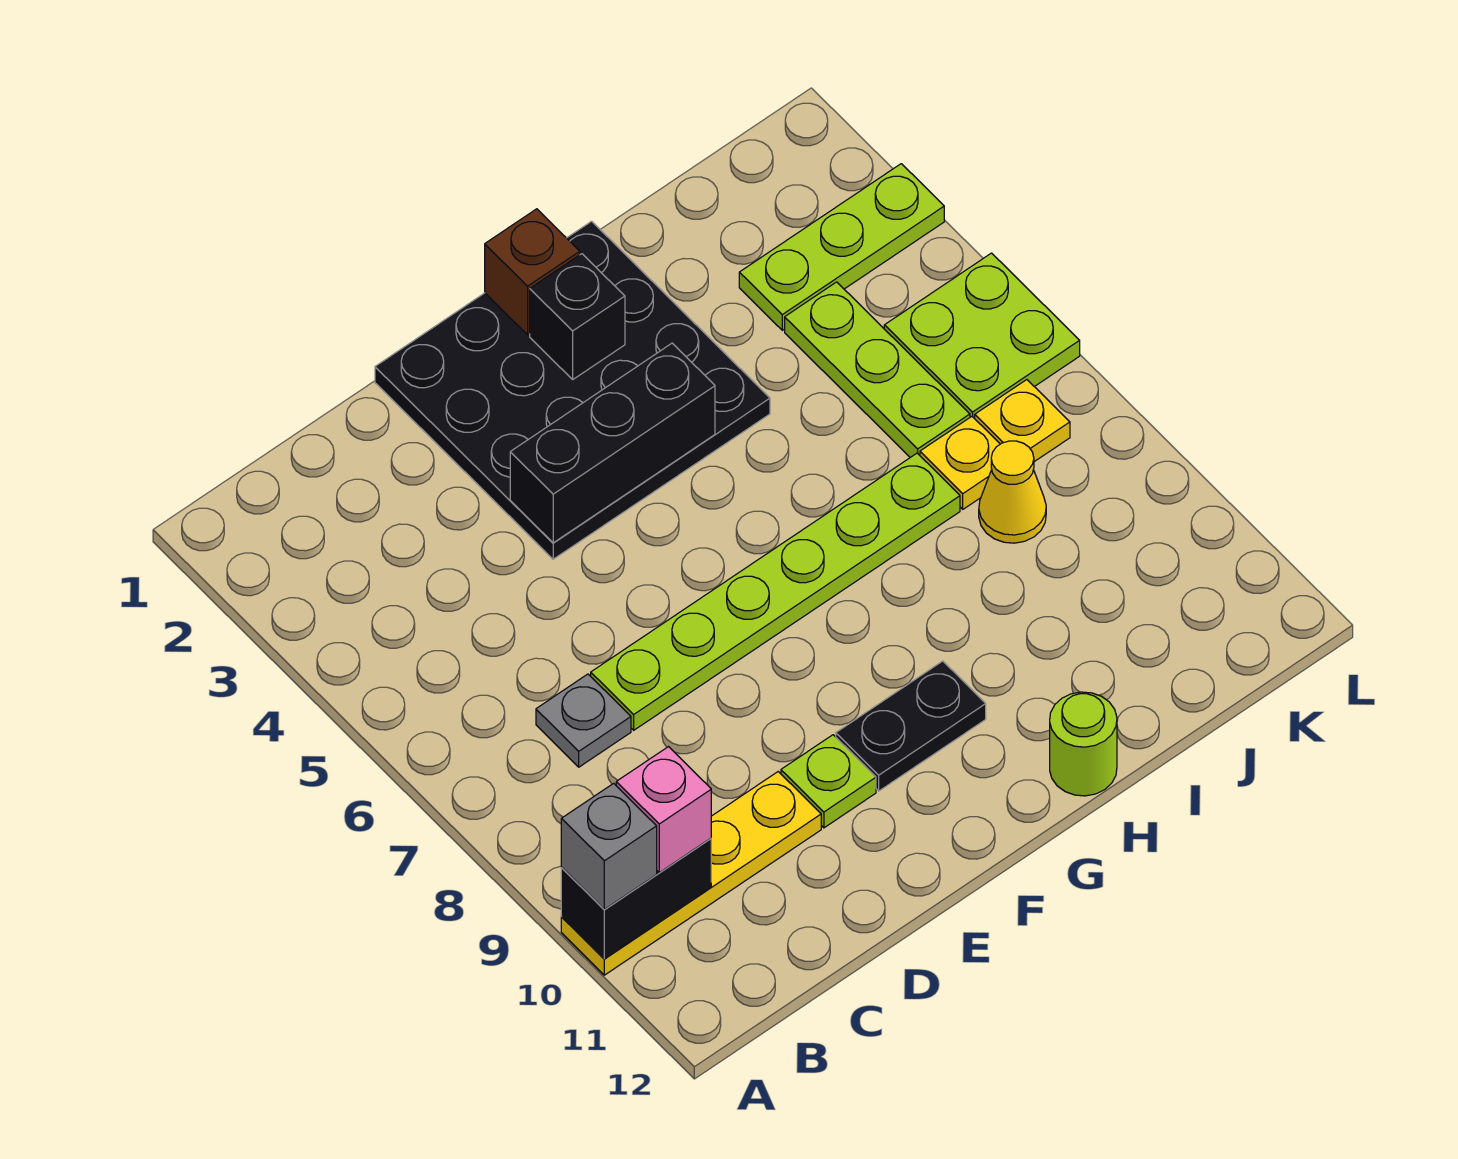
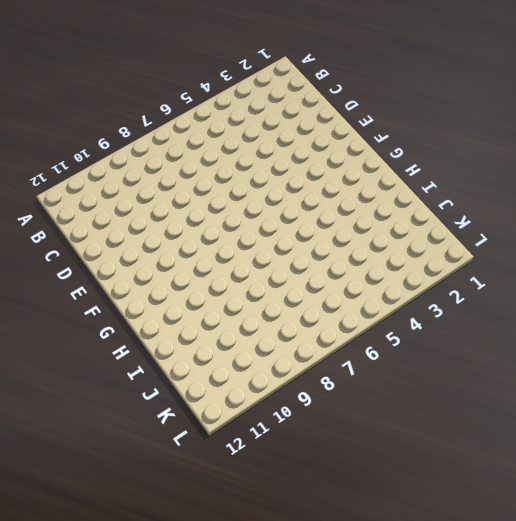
none -> yellow 1x4 plate [561,772,821,975]
none -> grey 1x1 plate [536,674,631,767]
none -> lime 1x6 plate [591,453,960,730]

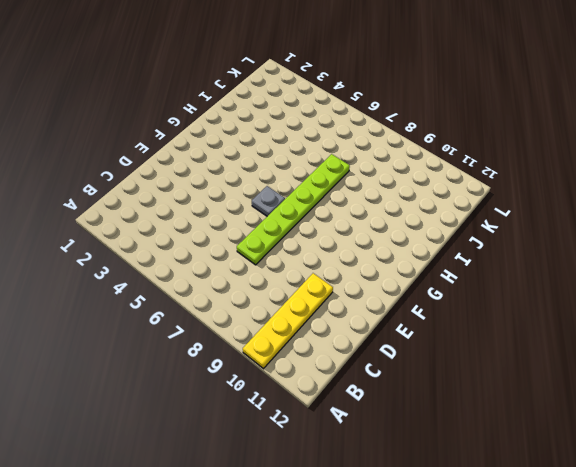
grey 1x1 plate [252,186,285,216] -> grey 1x1 plate moved to [536,674,631,767]
none -> black 4x4 plate [375,221,770,559]
none -> lime 1x1 plate [781,735,876,828]
none -> black 1x2 plate [836,661,986,791]

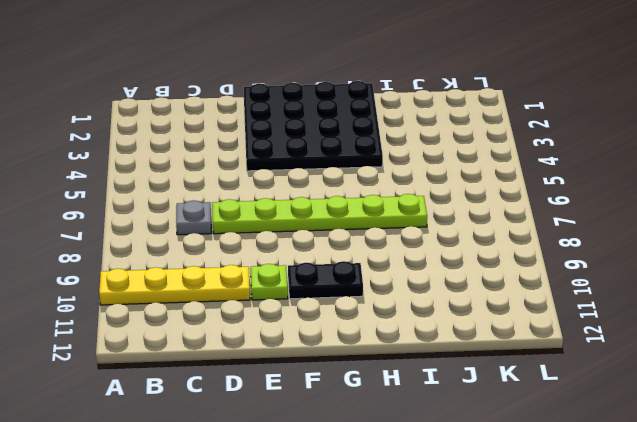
none -> lime 1x1 round brick [1050,692,1117,796]
none -> lime 1x3 plate [739,164,944,330]
none -> lime 1x3 plate [785,282,970,457]

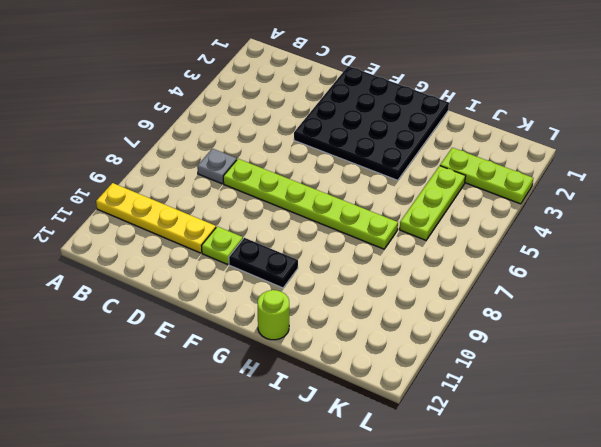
none -> yellow 1x1 plate [920,417,1000,509]
none -> yellow 1x1 cone [979,441,1046,543]
none -> lime 2x2 plate [884,253,1080,419]

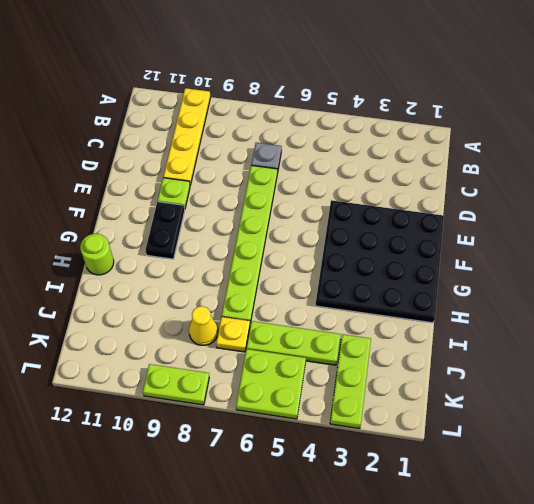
lime 1x2 plate [143,364,209,405] -> none
none -> yellow 1x1 plate [975,380,1070,462]
none -> black 1x2 brick [561,839,711,959]
none -> black 1x3 brick [510,343,715,543]

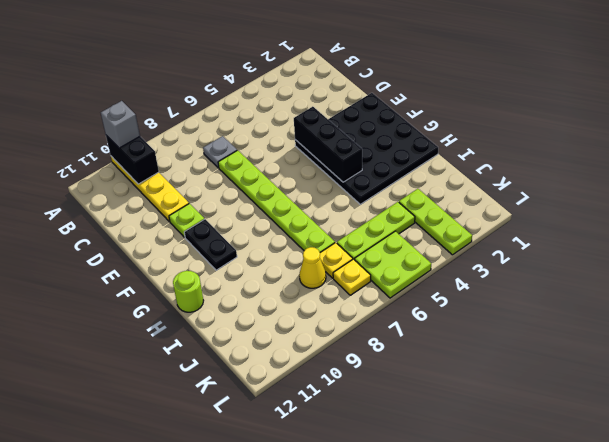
none -> brown 1x1 brick [485,209,580,335]
none -> black 1x1 brick [530,254,625,379]
none -> pink 1x1 brick [616,747,711,873]

